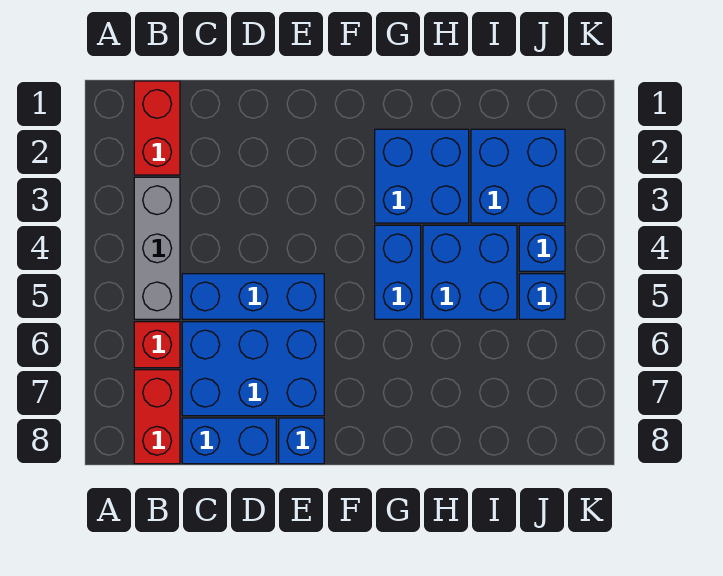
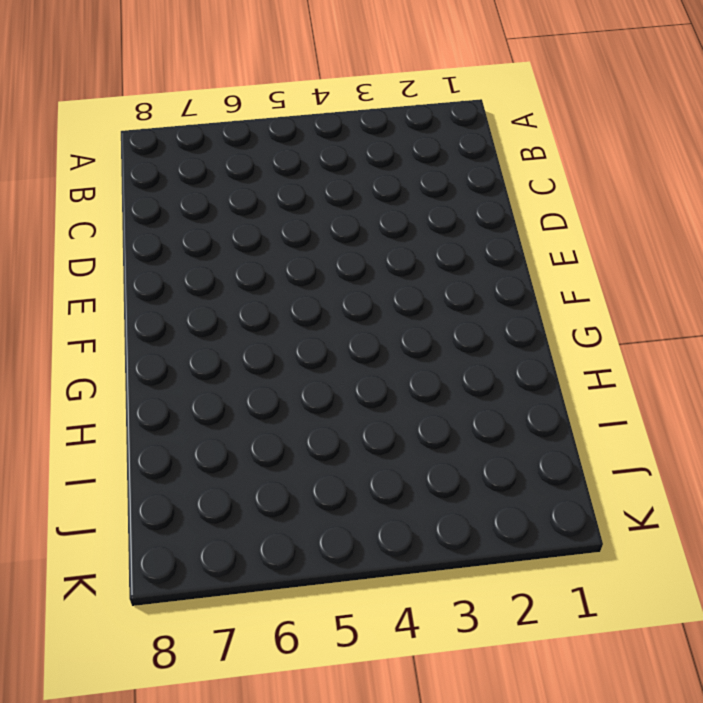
none -> red 1x2 brick [134,81,180,175]
none -> grey 1x3 brick [134,177,180,319]
none -> red 1x1 brick [134,322,180,368]

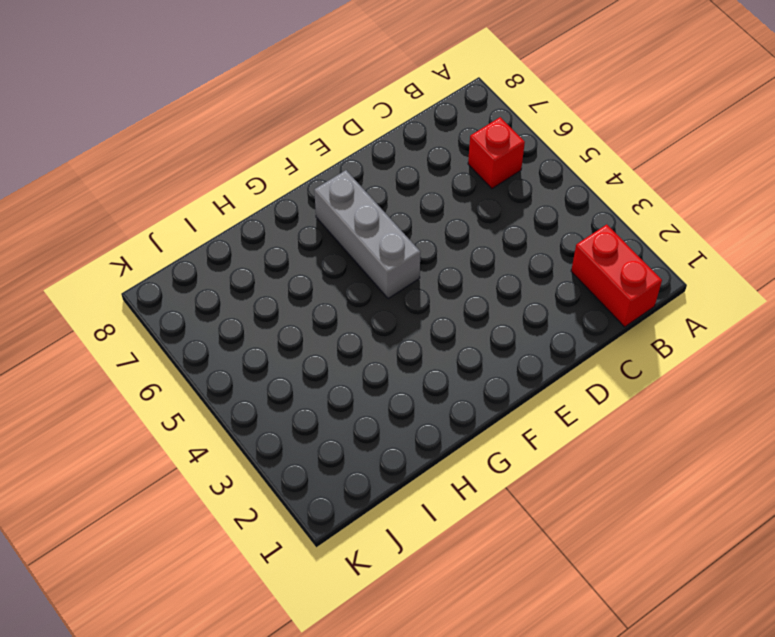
grey 1x3 brick [314,170,420,299] -> grey 1x3 brick moved to [134,177,180,319]
none -> red 1x2 brick [134,370,180,464]
none -> blue 1x3 brick [182,274,324,319]
none -> blue 2x3 brick [182,322,324,416]

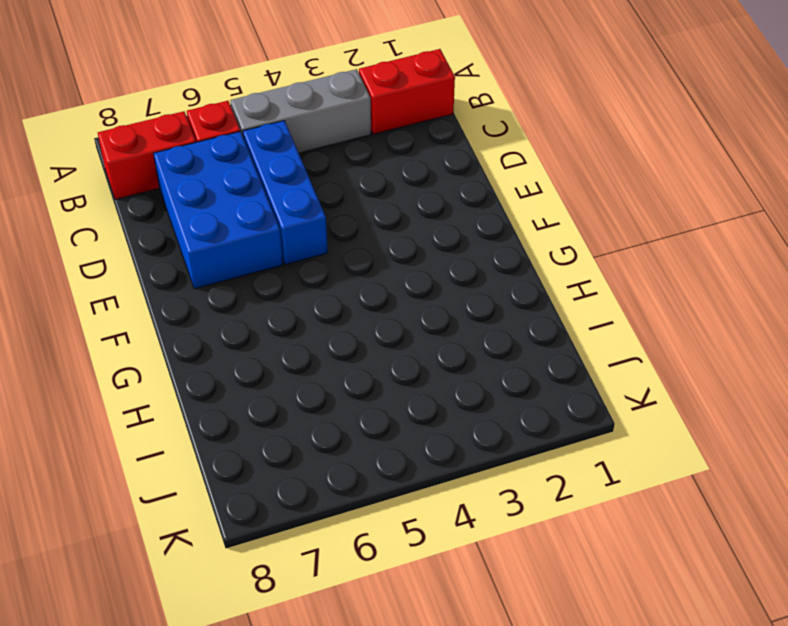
none -> blue 1x2 brick [182,418,276,464]
none -> blue 1x1 brick [279,418,324,464]
none -> blue 2x2 brick [375,129,469,223]

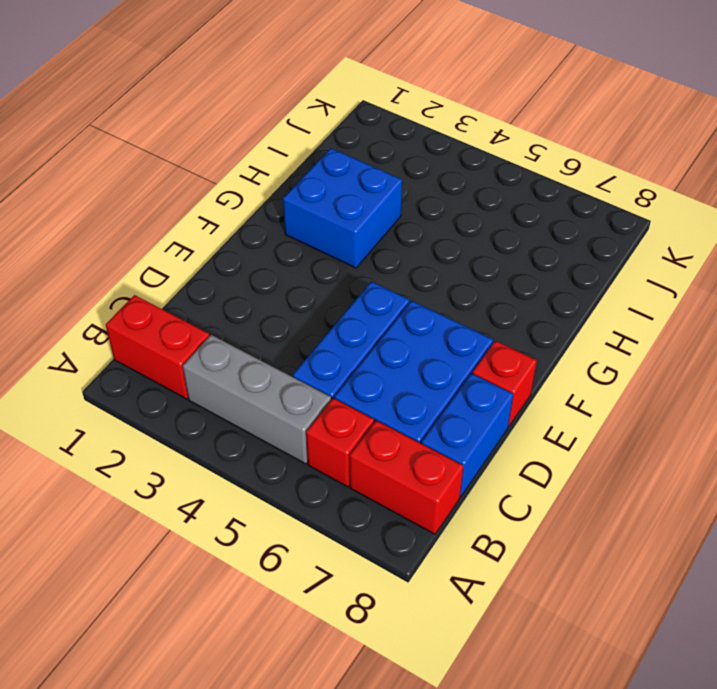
red 1x1 brick [472,341,537,426] -> blue 1x1 brick [279,418,324,464]
none -> blue 1x2 brick [375,225,421,319]
none -> blue 2x2 brick [423,225,517,319]
none -> blue 2x2 brick [471,129,565,223]

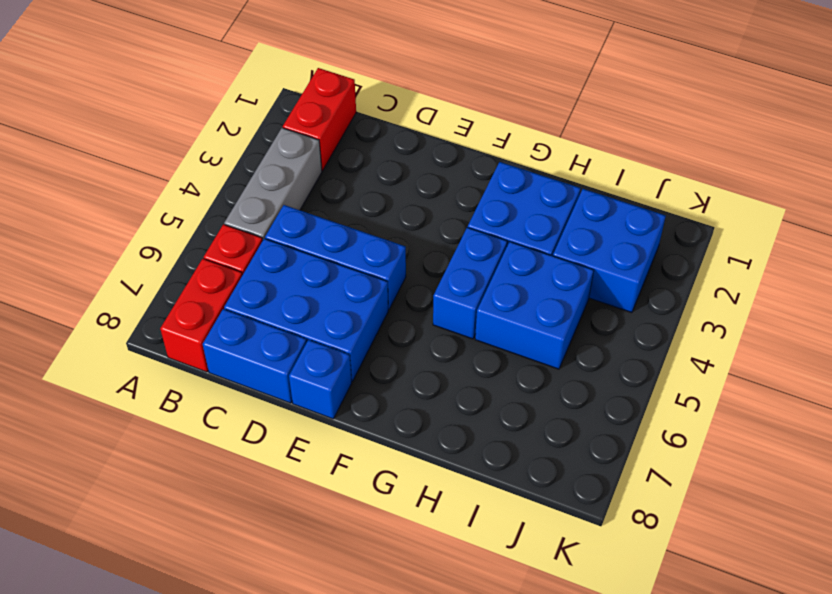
none -> blue 1x1 brick [519,225,565,271]
none -> blue 1x1 brick [519,274,565,319]

